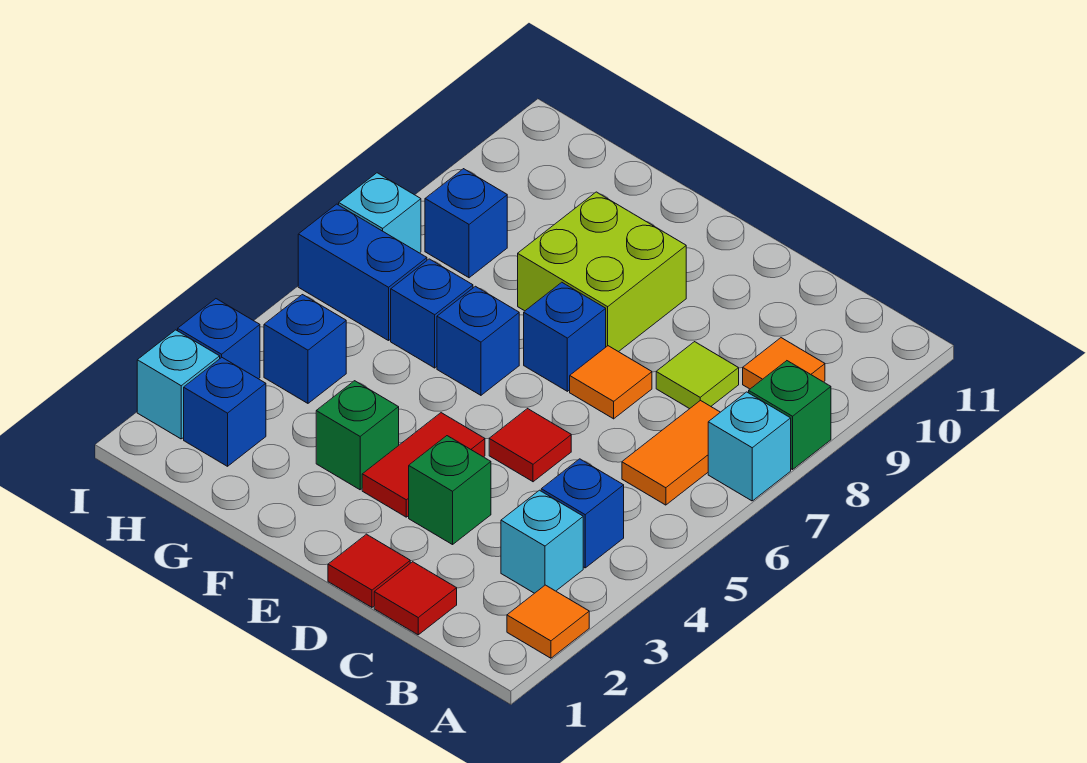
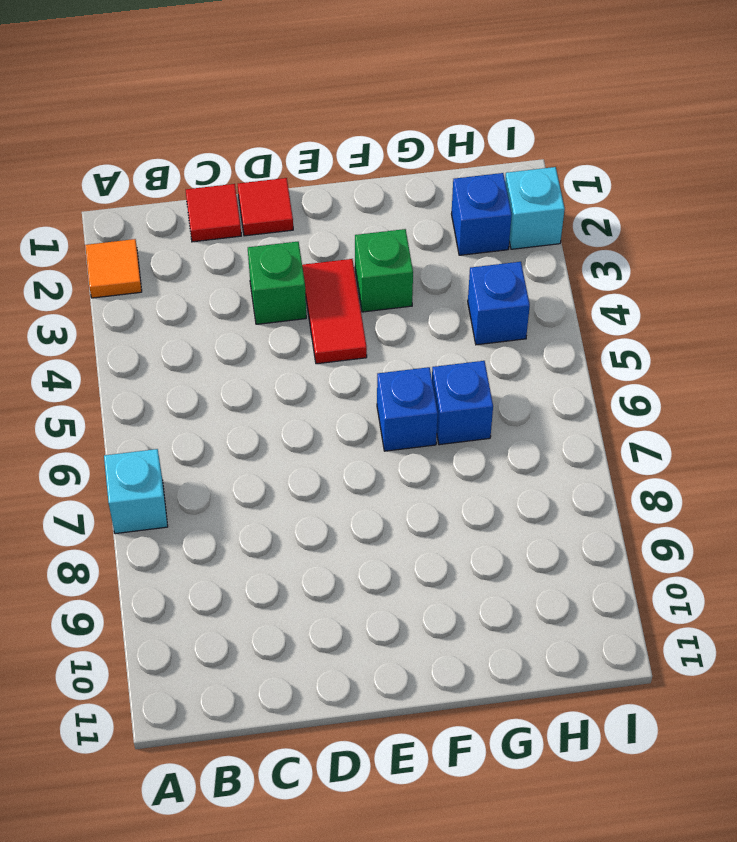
none -> green 1x1 brick [749,361,831,470]
none -> cyan 1x1 brick [501,490,583,593]
none -> blue 1x1 brick [541,459,624,568]

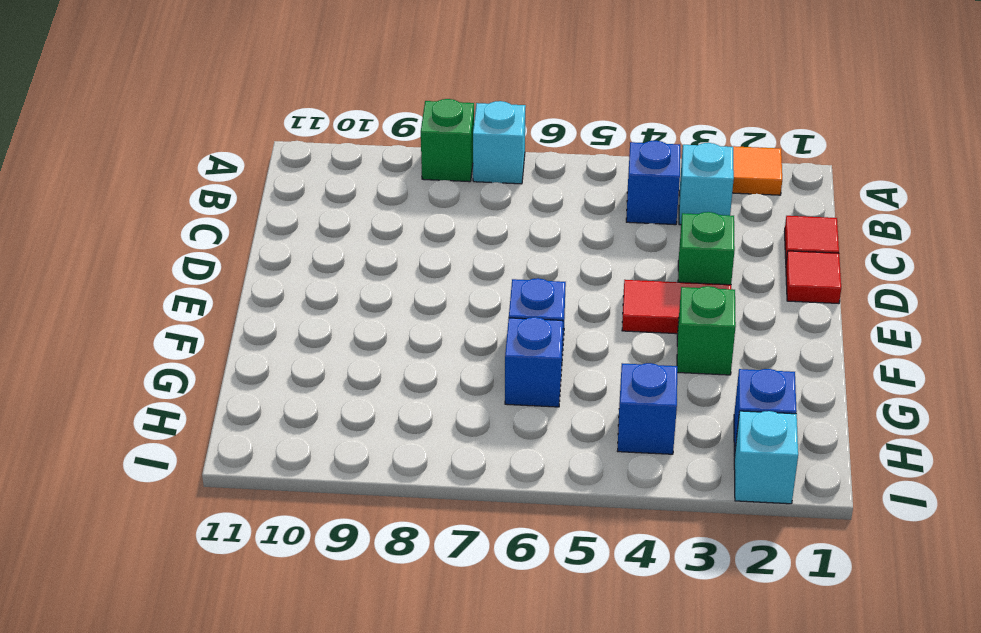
none -> orange 1x2 tile [622,400,720,505]
none -> orange 1x1 tile [743,338,825,389]
none -> lime 1x1 tile [656,342,739,409]

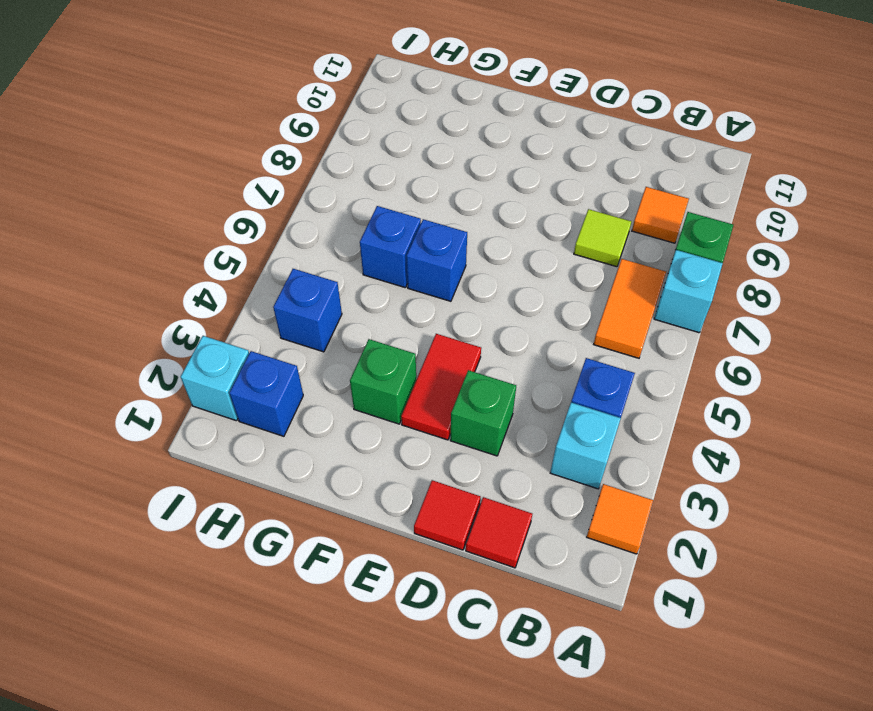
none -> red 1x1 tile [489,409,571,482]
none -> orange 1x1 tile [570,346,652,419]
none -> blue 1x1 brick [524,282,606,391]

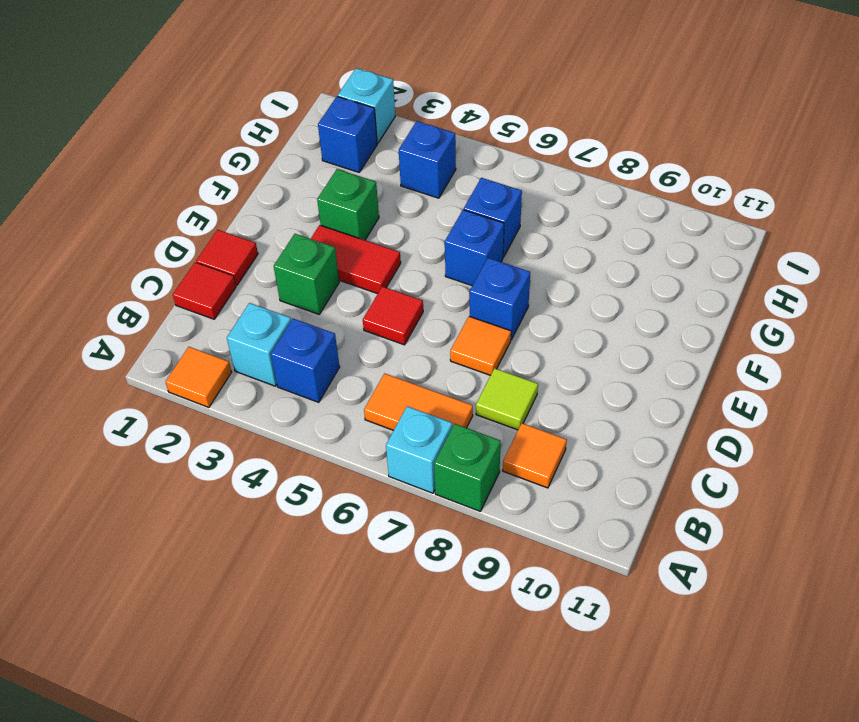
none -> lime 2x2 brick [518,192,686,352]
none -> blue 1x2 brick [298,204,427,341]
none -> blue 1x1 brick [425,169,507,278]

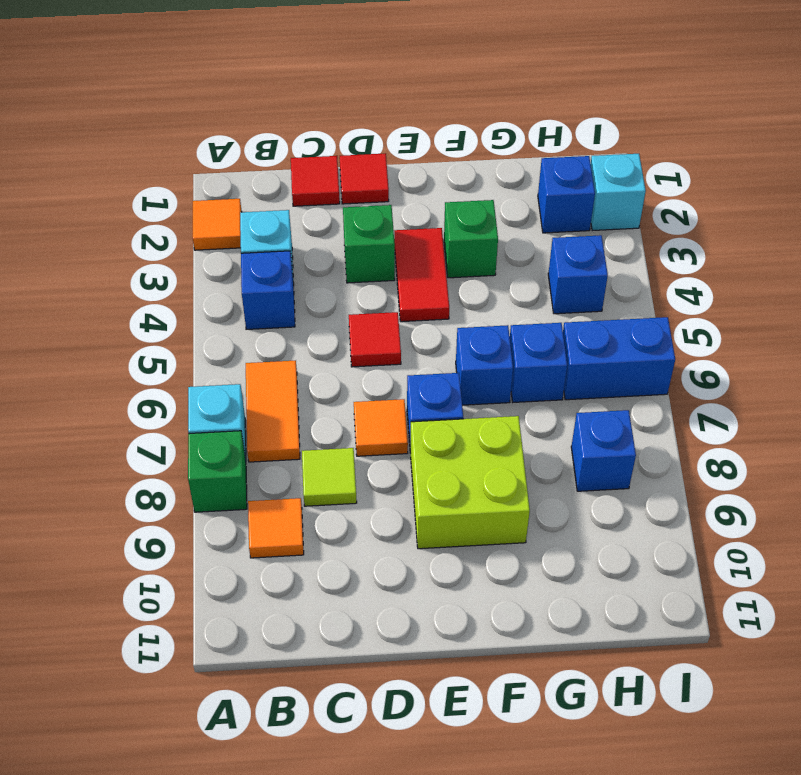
none -> blue 1x1 brick [178,299,260,379]
none -> cyan 1x1 brick [339,173,421,253]

